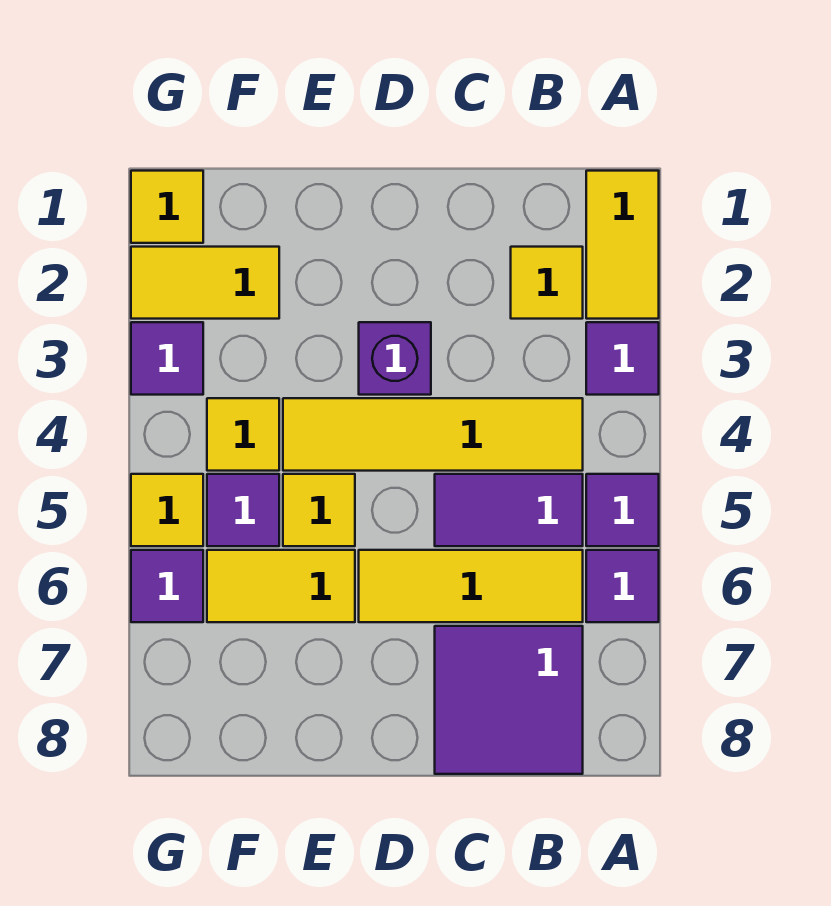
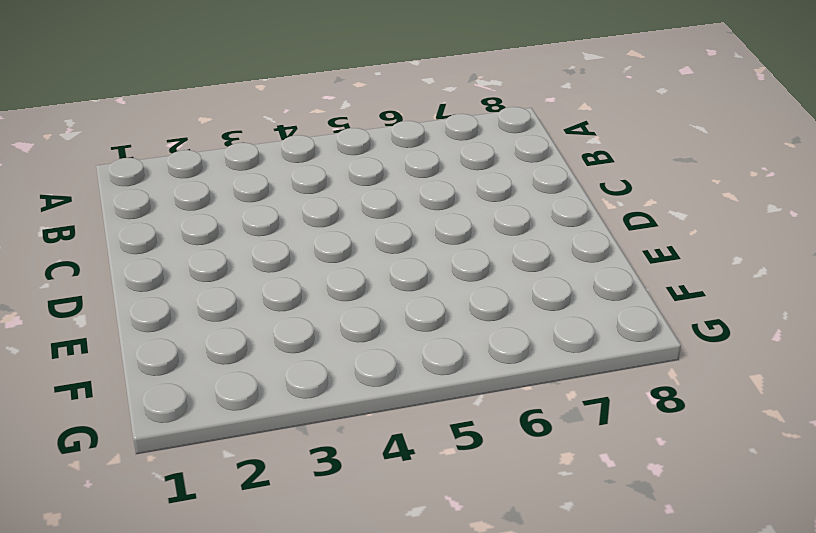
none -> yellow 1x2 tile [586,171,659,319]
none -> purple 1x1 tile [586,322,659,395]
none -> purple 1x1 tile [586,474,659,546]

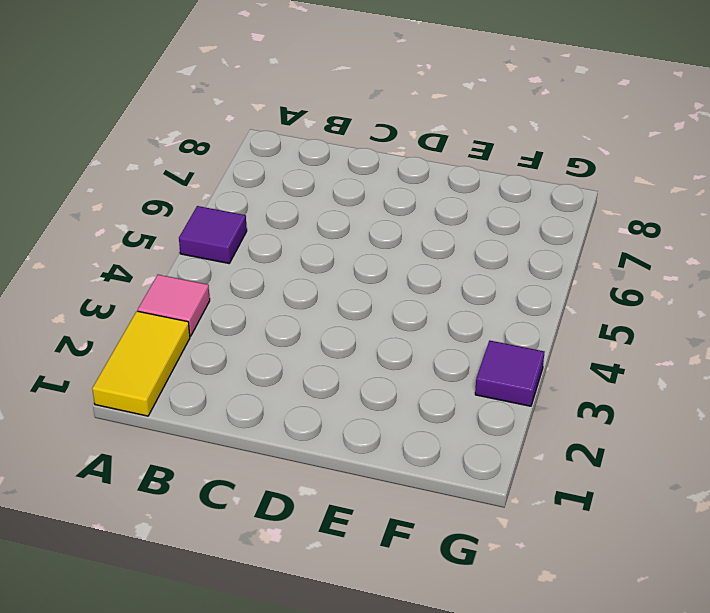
pink 1x1 tile [138,275,210,336] -> purple 1x1 tile [586,322,659,395]
none -> purple 1x1 tile [586,550,659,622]
none -> yellow 1x1 tile [511,247,583,319]
none -> yellow 1x4 tile [283,398,583,471]

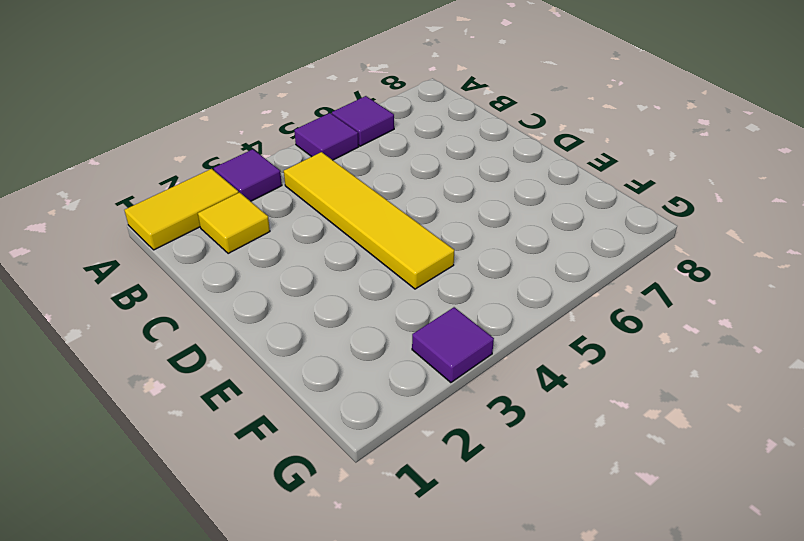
none -> purple 1x2 tile [435,474,583,546]
none -> yellow 1x3 tile [359,550,583,622]
none -> purple 2x2 tile [435,626,583,774]

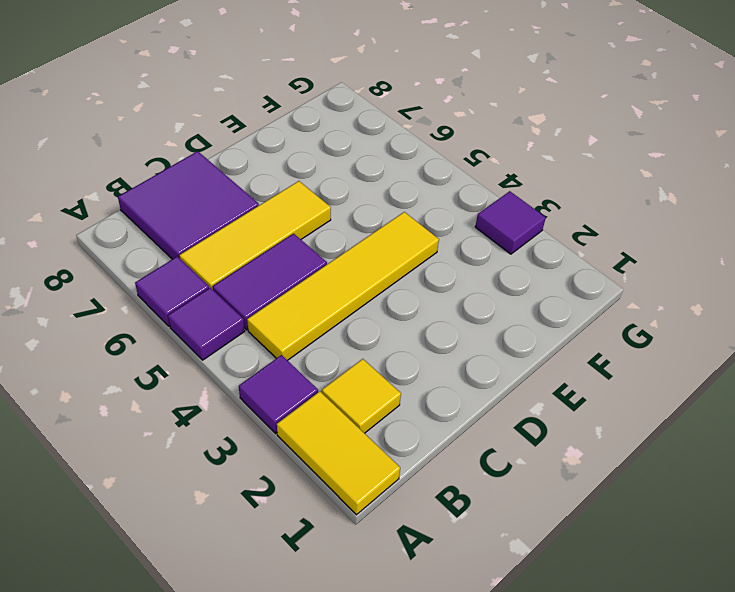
none -> purple 1x1 brick [359,322,431,395]
none -> yellow 1x1 tile [283,474,355,546]
none -> yellow 1x2 tile [207,550,355,622]

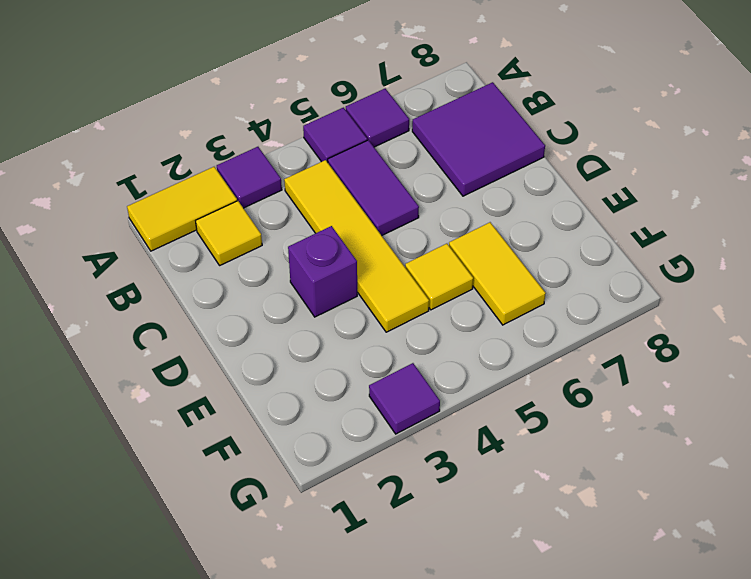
none -> yellow 1x3 tile [359,550,583,622]
none -> yellow 1x2 tile [131,247,279,319]
none -> yellow 1x1 tile [207,398,279,471]

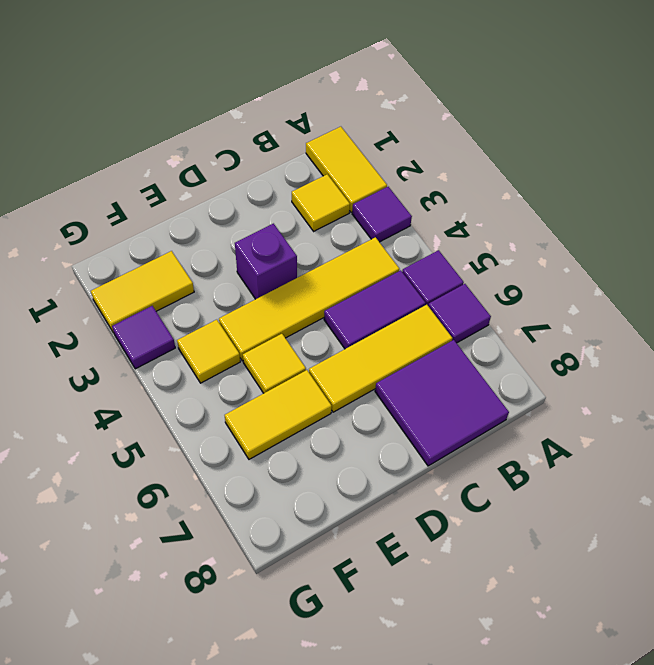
none -> purple 1x1 tile [207,474,279,546]
none -> yellow 1x1 tile [131,171,203,243]
none -> yellow 1x1 tile [131,474,203,546]

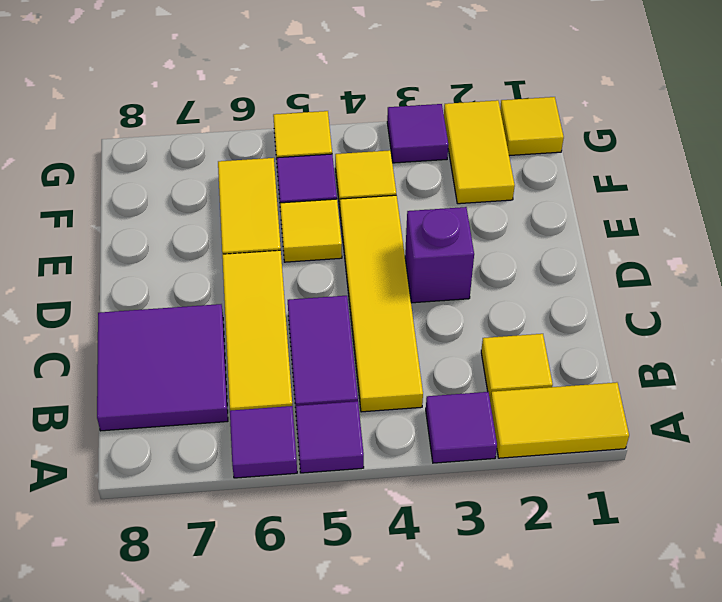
none -> purple 1x1 tile [131,550,203,622]

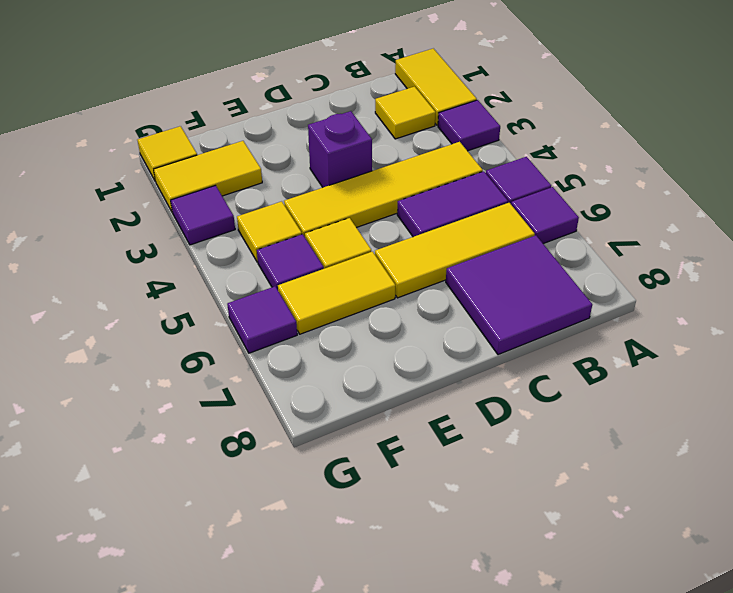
none -> yellow 1x1 tile [131,474,203,546]

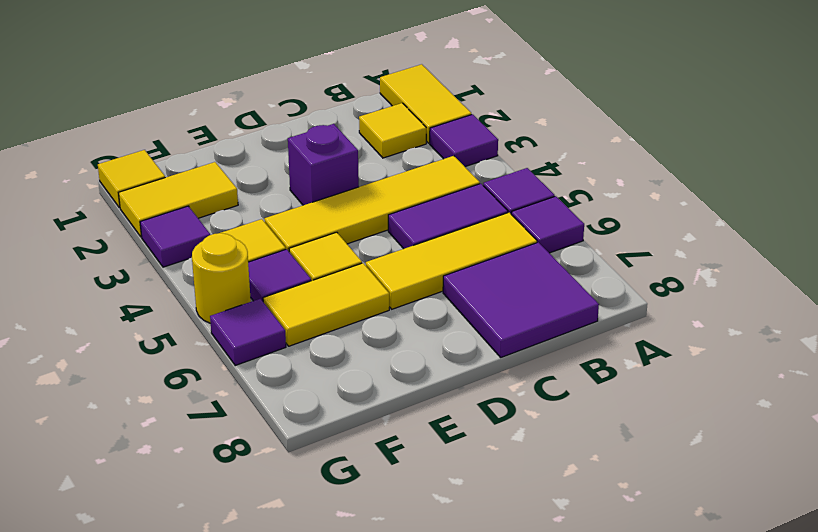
yellow 1x1 round brick [192,233,251,323] -> yellow 1x1 tile [131,474,203,546]

